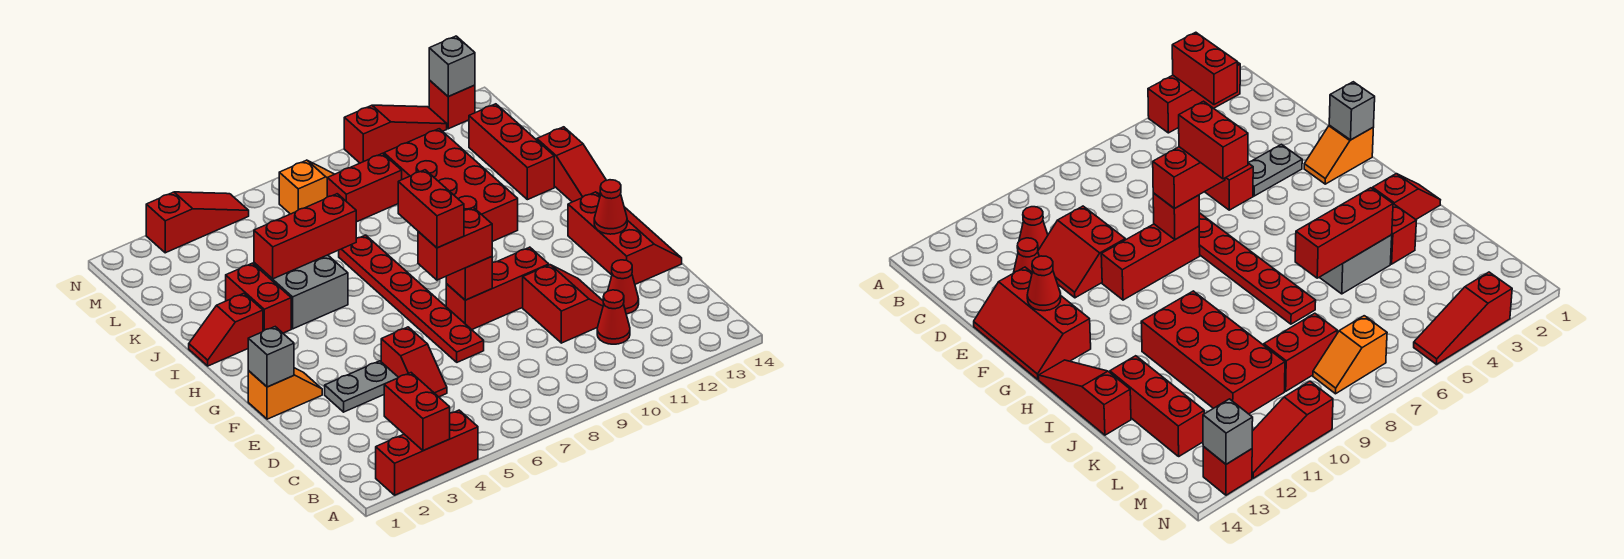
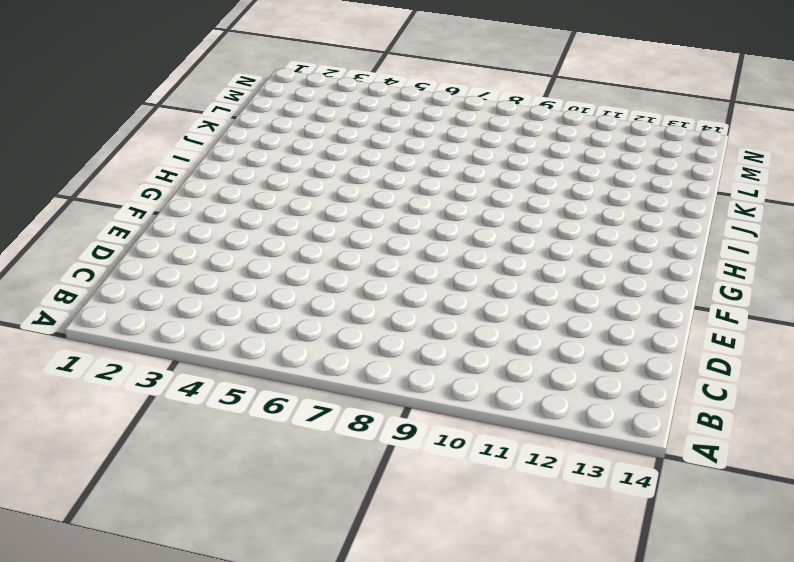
none -> red 1x3 brick [376,410,478,495]
none -> red 1x1 cone [597,290,630,344]
none -> red 1x2 slope [381,327,447,397]

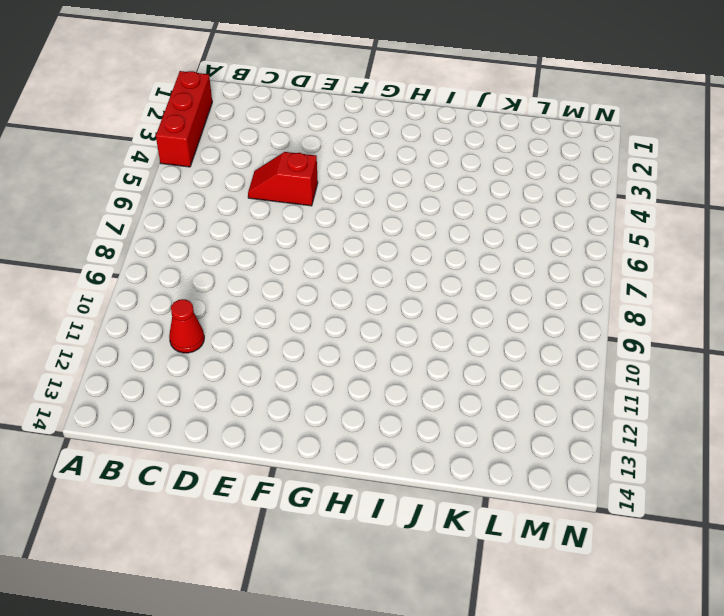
none -> red 2x2 slope [523,265,604,343]
none -> red 1x1 cone [608,260,639,314]
none -> grey 1x2 plate [325,361,399,412]

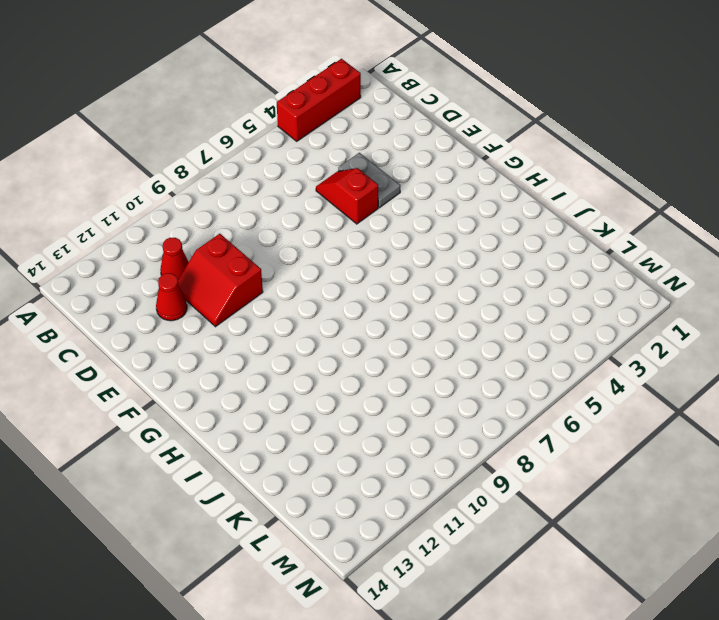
grey 1x2 plate [338,153,400,208] -> grey 1x2 plate turned to [325,361,399,412]
none -> red 1x6 plate [339,235,484,362]
none -> red 2x3 slope [568,192,682,284]
none -> orange 1x2 slope [248,368,322,419]

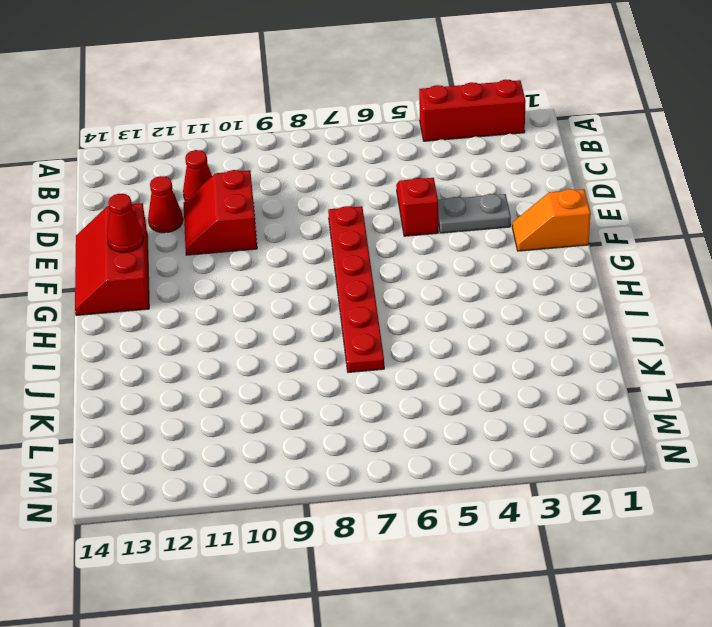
none -> red 1x3 brick [446,247,549,330]
none -> red 1x3 slope [537,127,606,202]
none -> red 1x2 slope [189,293,263,366]

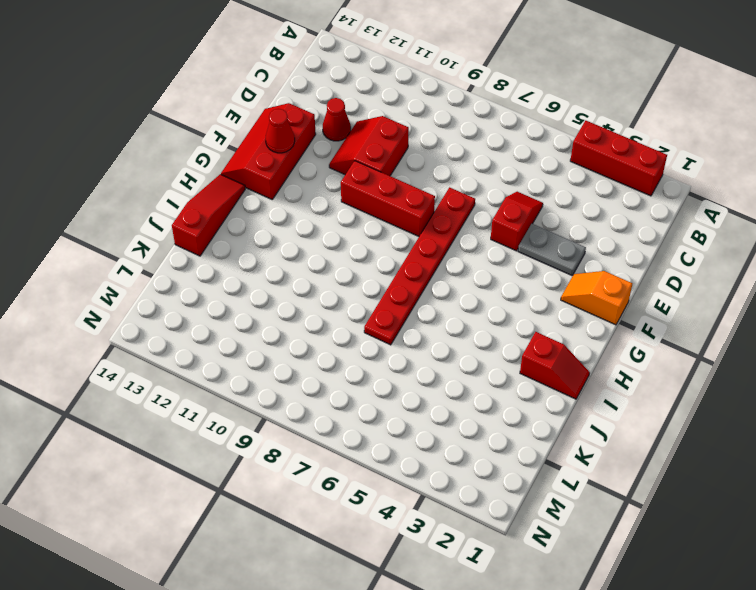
none -> red 1x1 cone [597,290,630,344]
none -> red 1x2 brick [226,263,291,333]
none -> grey 2x2 brick [254,255,348,329]

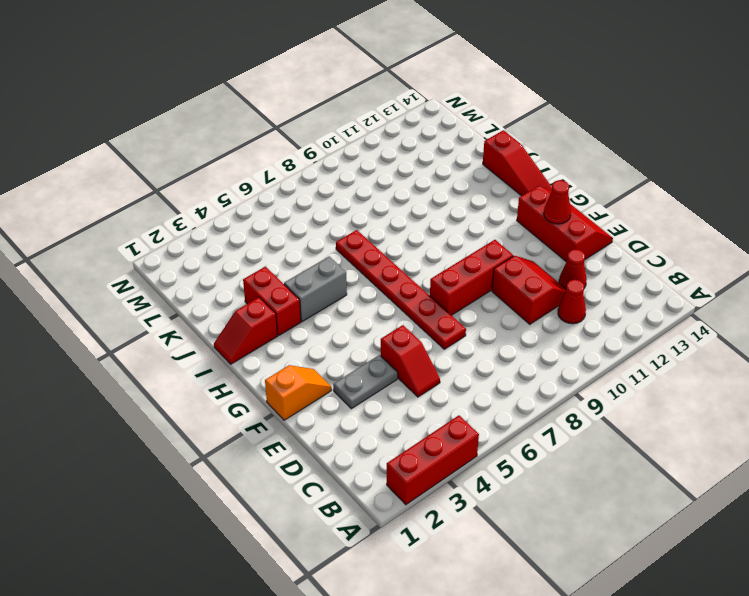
grey 1x2 brick [284,256,347,322] -> grey 2x2 brick [254,255,348,329]
none -> red 2x4 brick [384,129,518,242]
none -> red 1x3 brick [469,104,554,200]
none -> red 1x2 brick [327,153,402,222]

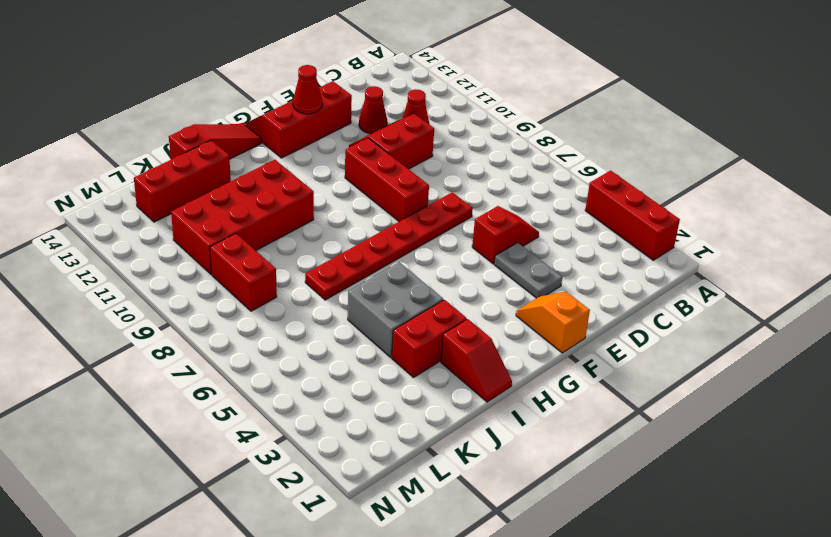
none -> orange 1x2 slope [279,160,334,214]
none -> red 1x3 slope [146,192,249,253]
none -> red 1x3 slope [344,105,447,163]

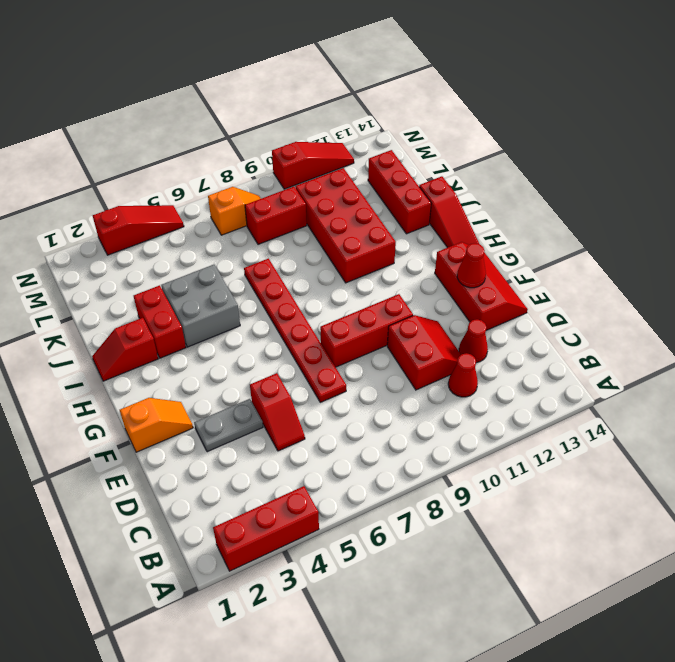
none -> red 1x1 brick [429,80,475,129]
none -> red 1x2 brick [384,373,450,451]
none -> grey 1x1 brick [248,327,294,387]

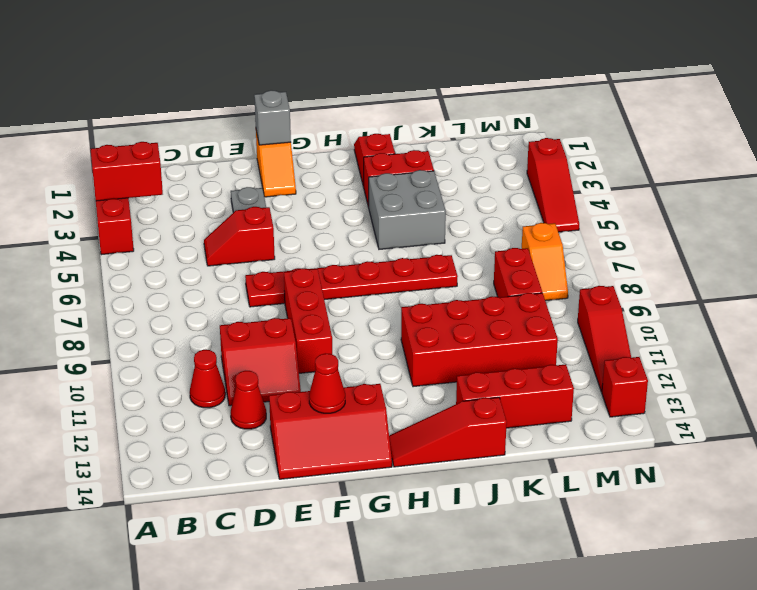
none -> red 1x1 brick [446,257,492,300]
none -> red 1x3 brick [254,194,356,279]
none -> grey 1x1 brick [429,36,475,97]

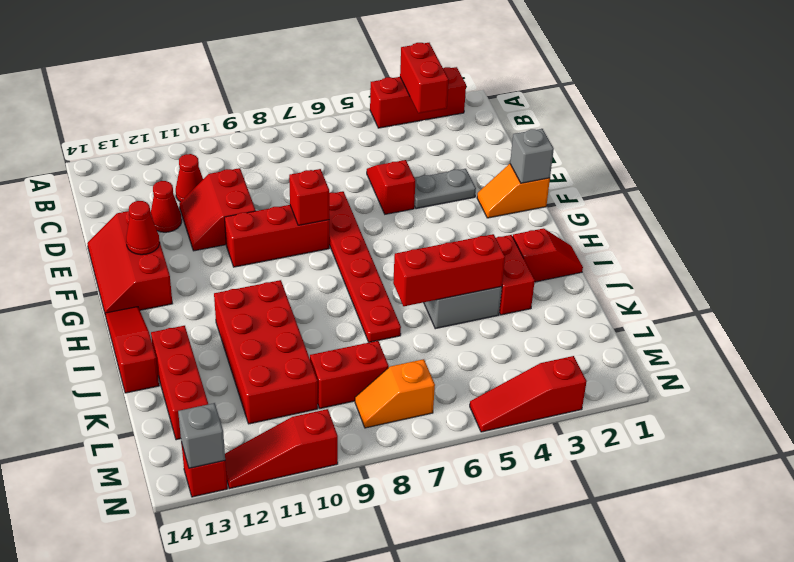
none -> red 1x2 brick [418,207,492,280]
none -> red 1x2 brick [398,170,464,248]

